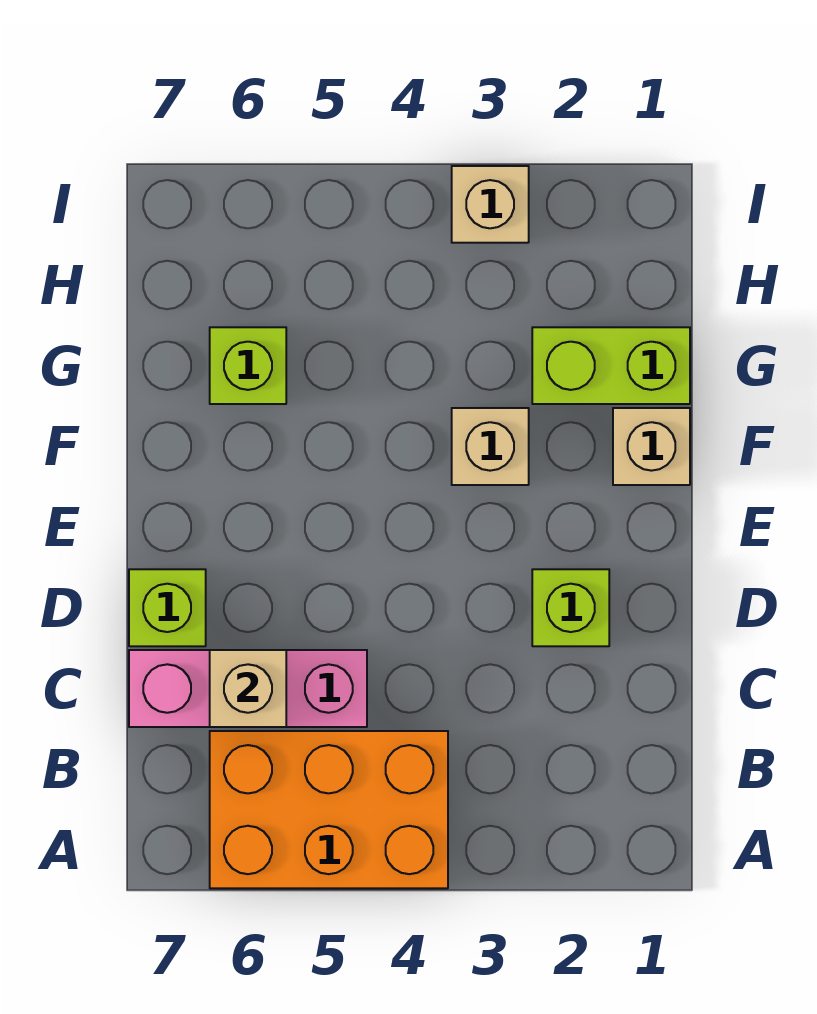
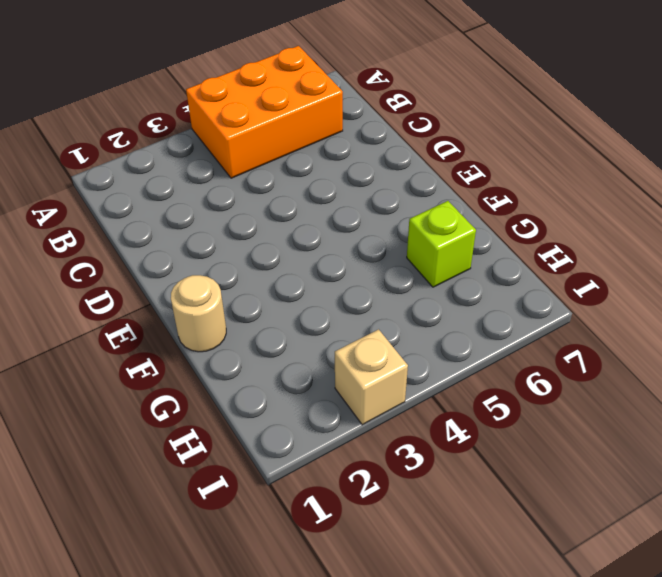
tan 1x1 round brick [171,275,226,352] -> tan 1x1 brick [613,408,690,485]
none -> pink 1x3 brick [129,650,367,727]
none -> lime 1x1 brick [532,569,609,646]

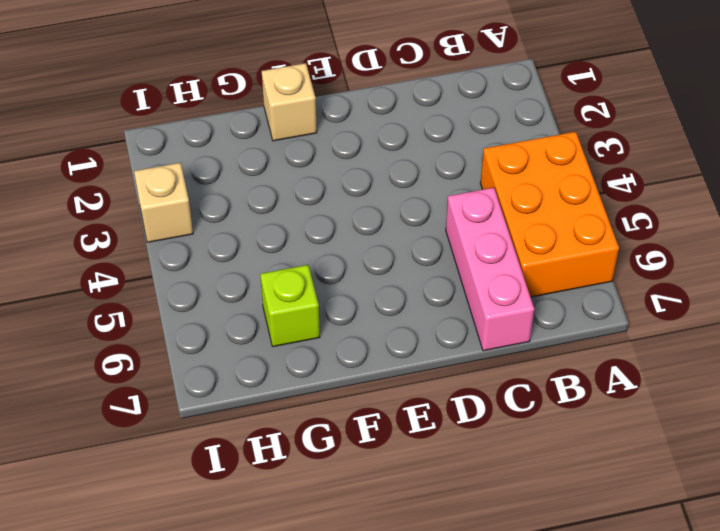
none -> lime 1x1 brick [532,569,609,646]
none -> lime 1x1 brick [129,569,206,646]

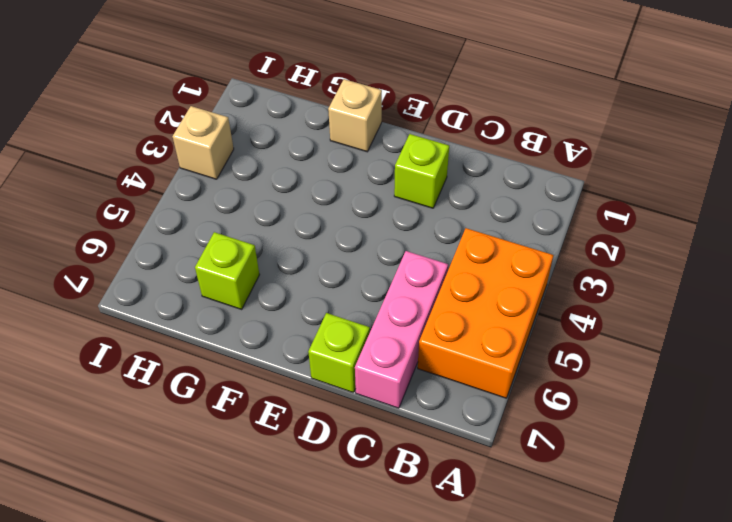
none -> tan 1x1 brick [452,408,529,485]
none -> lime 1x2 brick [532,327,690,404]

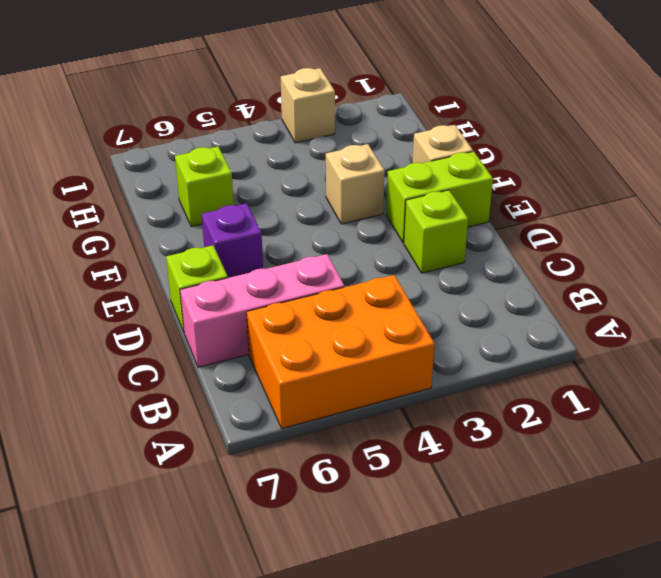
lime 1x2 brick [386,152,493,243] -> lime 1x2 brick moved to [532,327,690,404]
purple 1x1 brick [202,203,263,278] -> none
none -> tan 1x1 brick [210,650,286,727]

